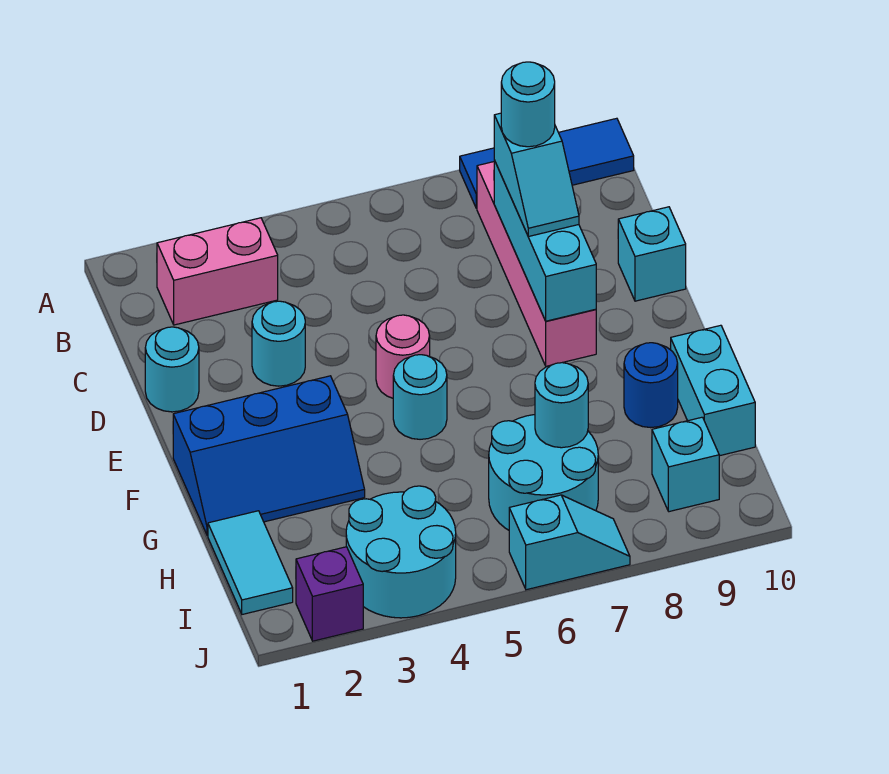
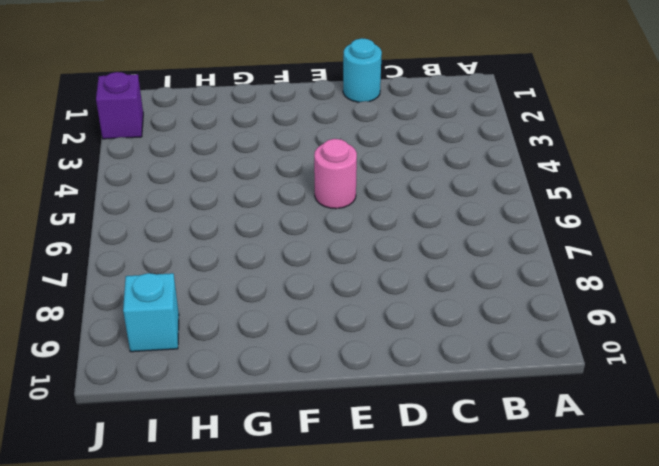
none -> blue 1x3 tile [460,118,634,208]
none -> pink 1x2 brick [157,218,278,325]
none -> pink 1x4 brick [477,162,596,366]

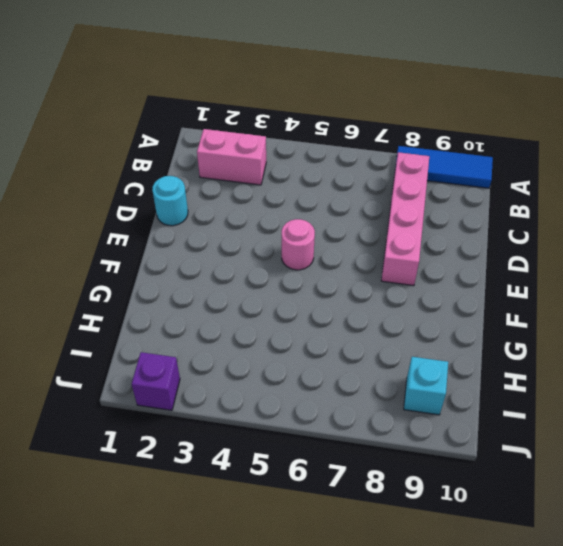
none -> cyan 1x1 round brick [252,301,305,386]
none -> cyan 1x1 brick [618,207,686,301]
none -> blue 2x3 slope [173,376,365,536]

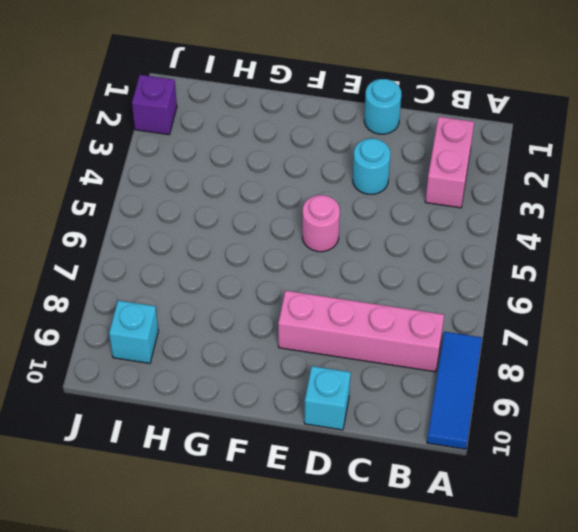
none -> blue 2x3 slope [173,376,365,536]
none -> cyan 1x1 round brick [393,355,447,439]
none -> blue 1x1 round brick [624,343,678,428]

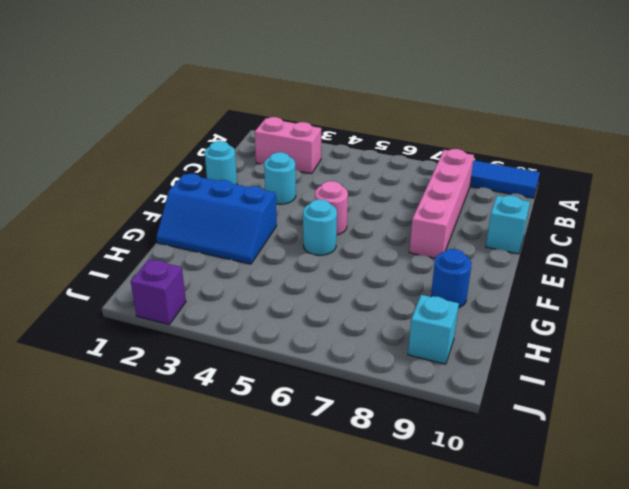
none -> cyan 1x2 brick [671,325,755,456]
none -> cyan 1x2 tile [208,511,293,614]
none -> cyan 2x2 round brick [489,415,598,530]

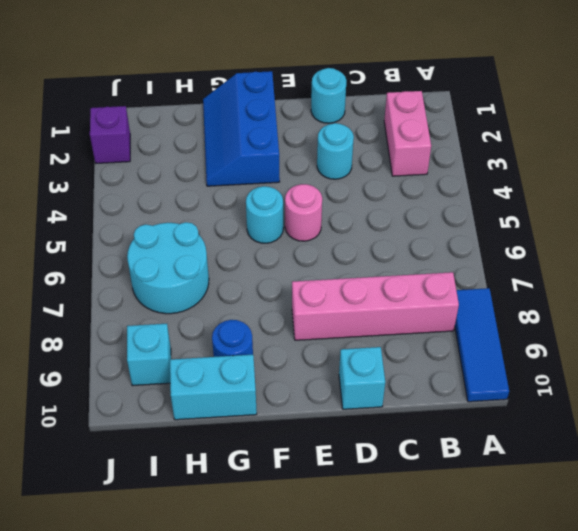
none -> cyan 1x2 tile [208,511,293,614]
none -> cyan 2x2 round brick [346,486,456,618]
none -> cyan 1x2 slope [509,495,630,590]

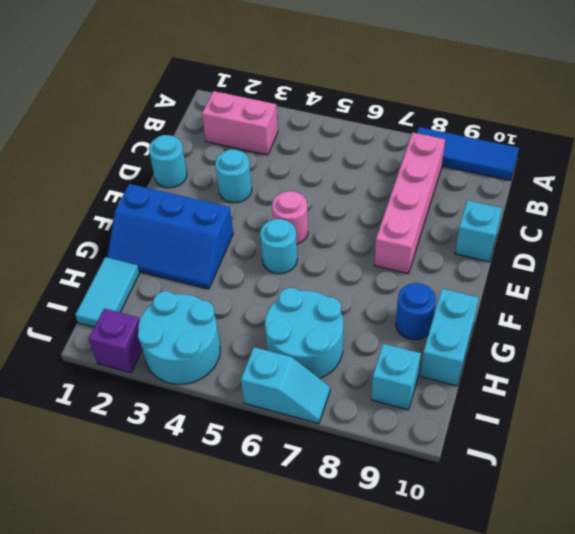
none -> cyan 1x3 brick [494,160,596,321]
none -> cyan 1x1 round brick [535,363,588,448]
none -> cyan 1x2 slope [494,113,579,237]

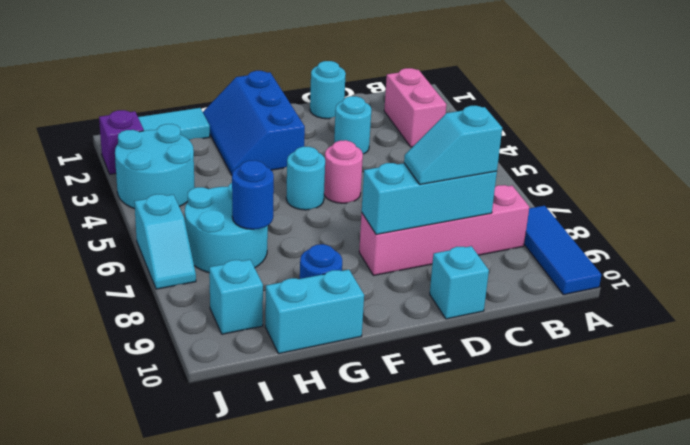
blue 1x1 round brick [232,160,274,229] -> cyan 1x1 round brick [535,363,588,448]
none -> cyan 1x1 round brick [501,62,555,147]

